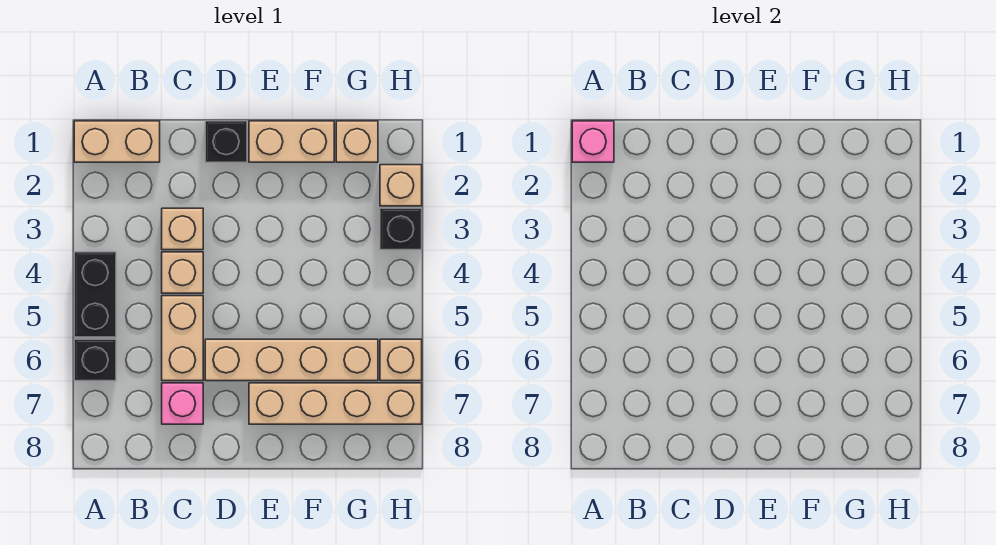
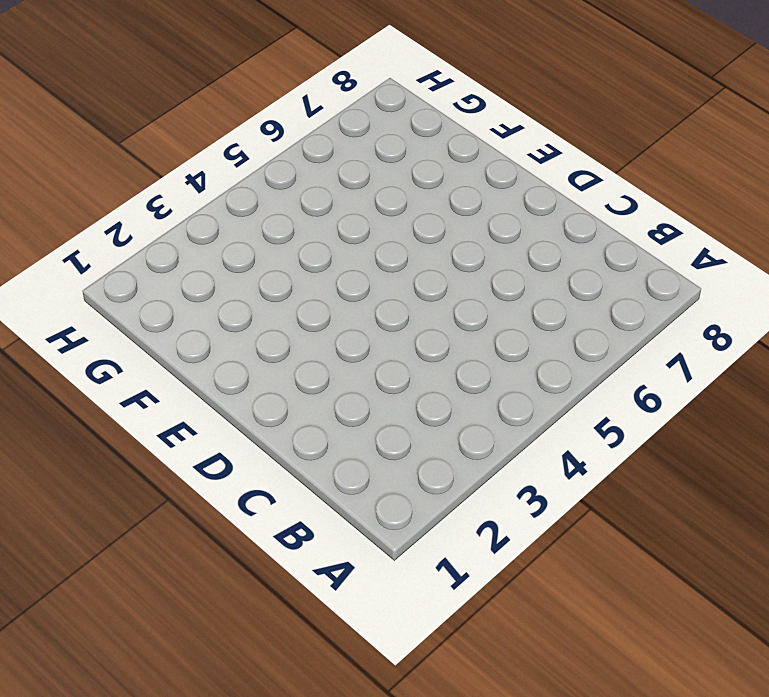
none -> tan 1x2 brick [74,121,160,162]
none -> black 1x2 brick [74,252,116,337]
none -> black 1x1 brick [74,339,116,381]

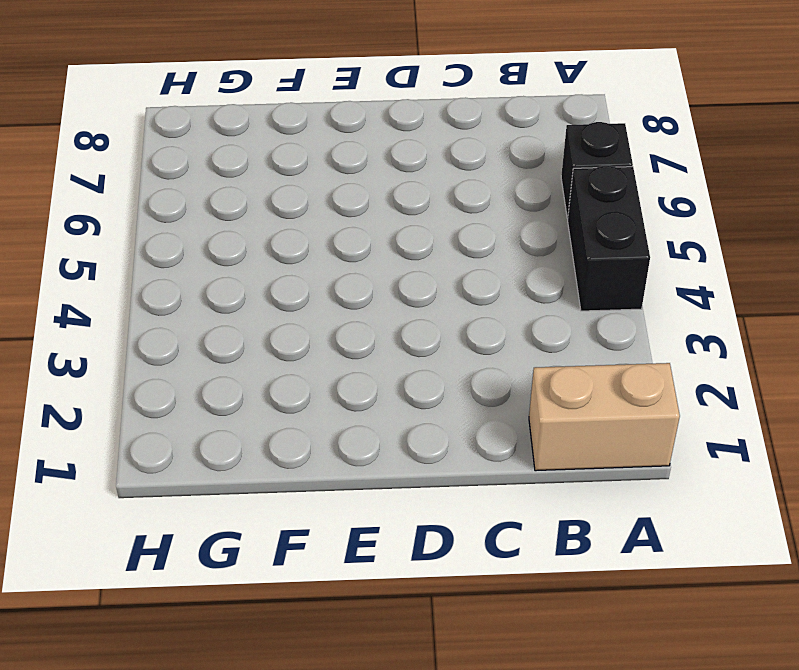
none -> tan 1x1 brick [162,208,203,250]
none -> tan 1x1 brick [162,252,203,293]
none -> tan 1x2 brick [162,296,203,381]

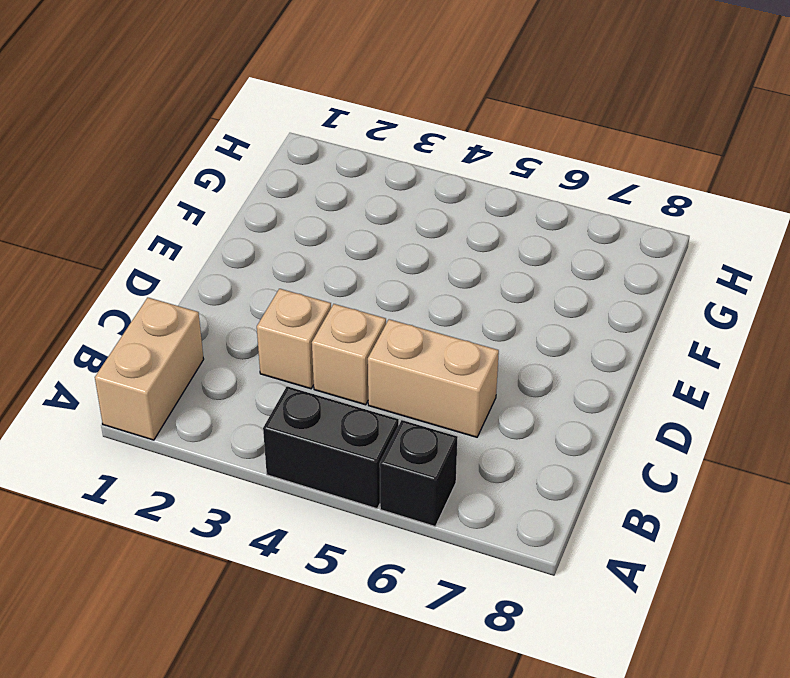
none -> pink 1x1 brick [162,383,203,424]
none -> black 1x1 brick [205,121,247,162]
none -> tan 1x4 brick [205,339,378,381]

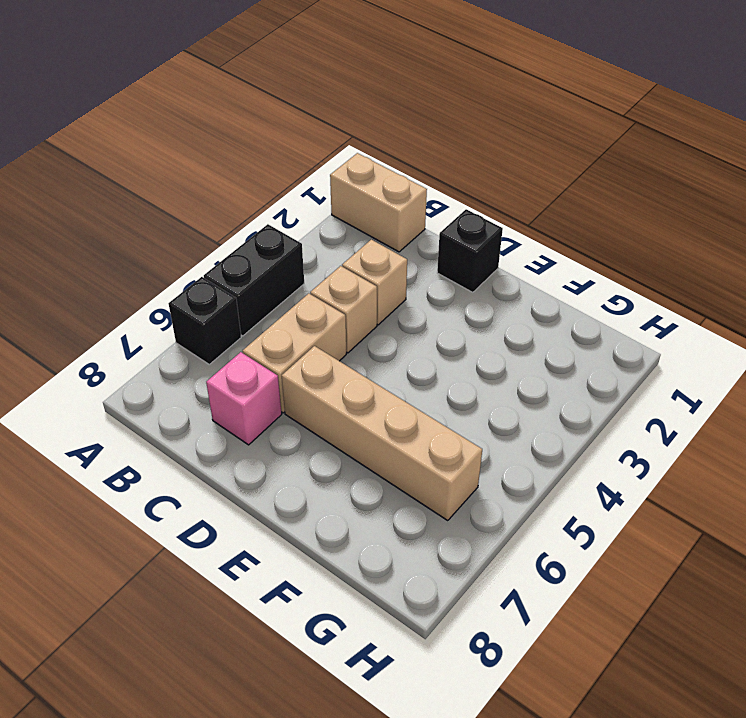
none -> tan 1x2 brick [249,121,334,162]
none -> tan 1x4 brick [249,383,422,424]
none -> tan 1x1 brick [336,121,378,162]

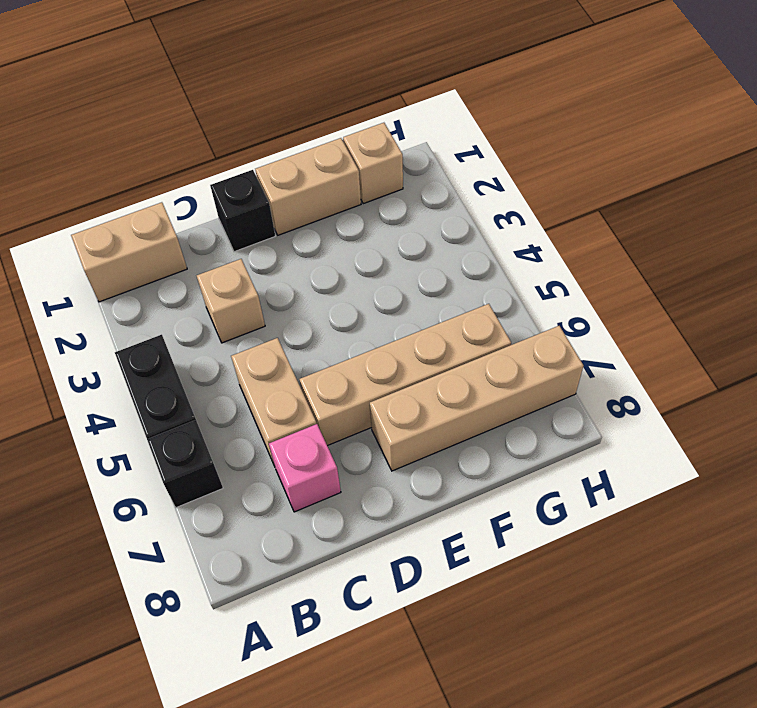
none -> tan 1x1 brick [162,252,203,293]
none -> tan 1x1 brick [380,165,422,206]
none -> black 1x1 brick [380,208,422,250]

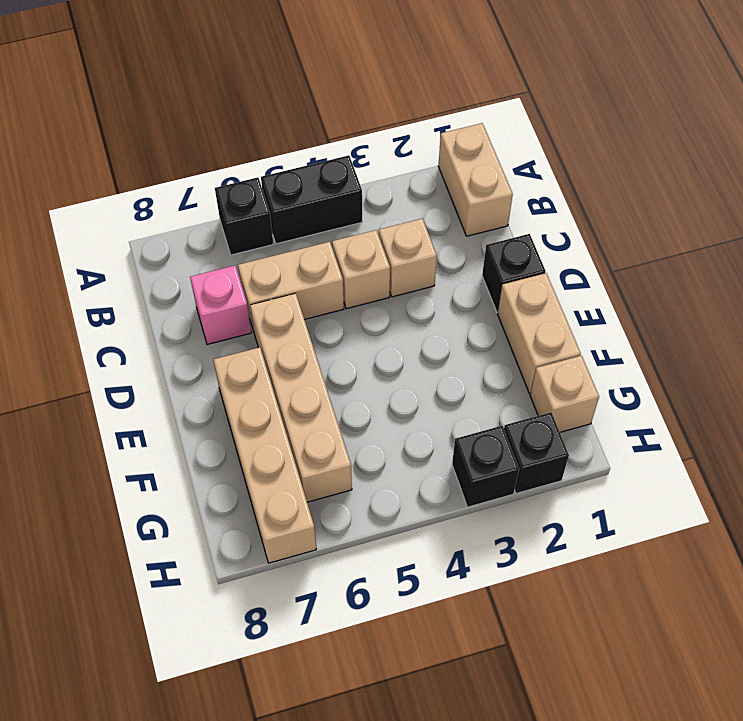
black 1x1 brick [504,412,569,494] -> tan 1x1 brick [380,165,422,206]
none -> tan 1x1 brick [380,339,422,381]
none -> pink 1x1 brick [572,121,614,162]

